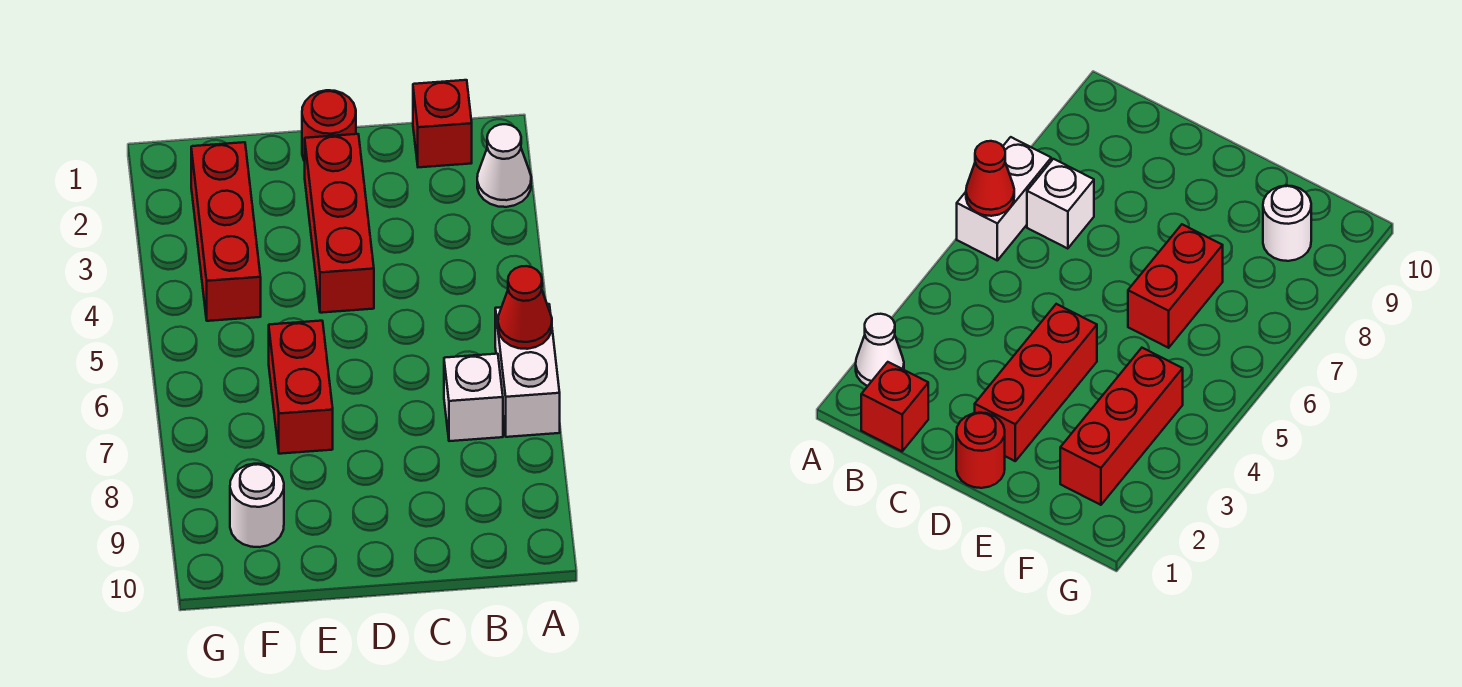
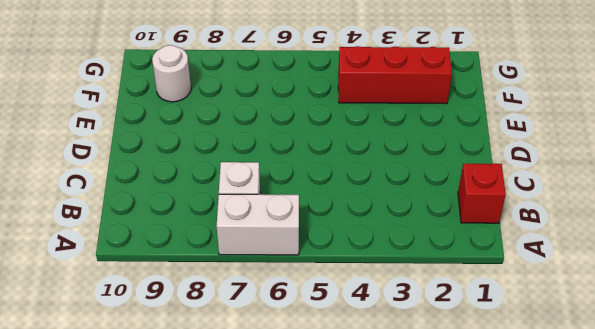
none -> white 1x1 cone [477,124,531,207]
none -> red 1x1 round brick [302,90,356,161]

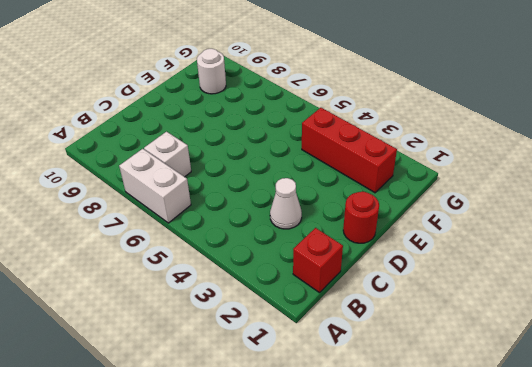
white 1x1 cone [270,178,302,229] -> white 1x1 cone moved to [477,124,531,207]
none -> red 1x3 brick [305,134,374,313]
none -> red 1x2 brick [269,321,333,454]

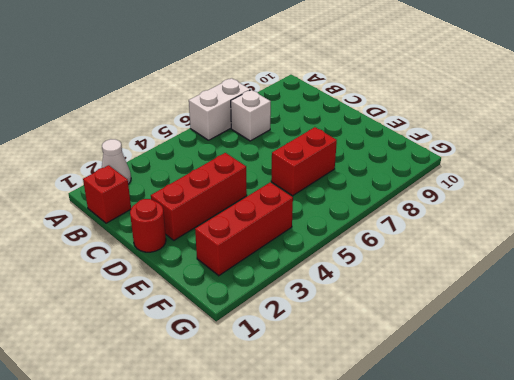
none -> white 1x1 round brick [230,464,284,547]
none -> red 1x1 cone [498,266,552,349]

